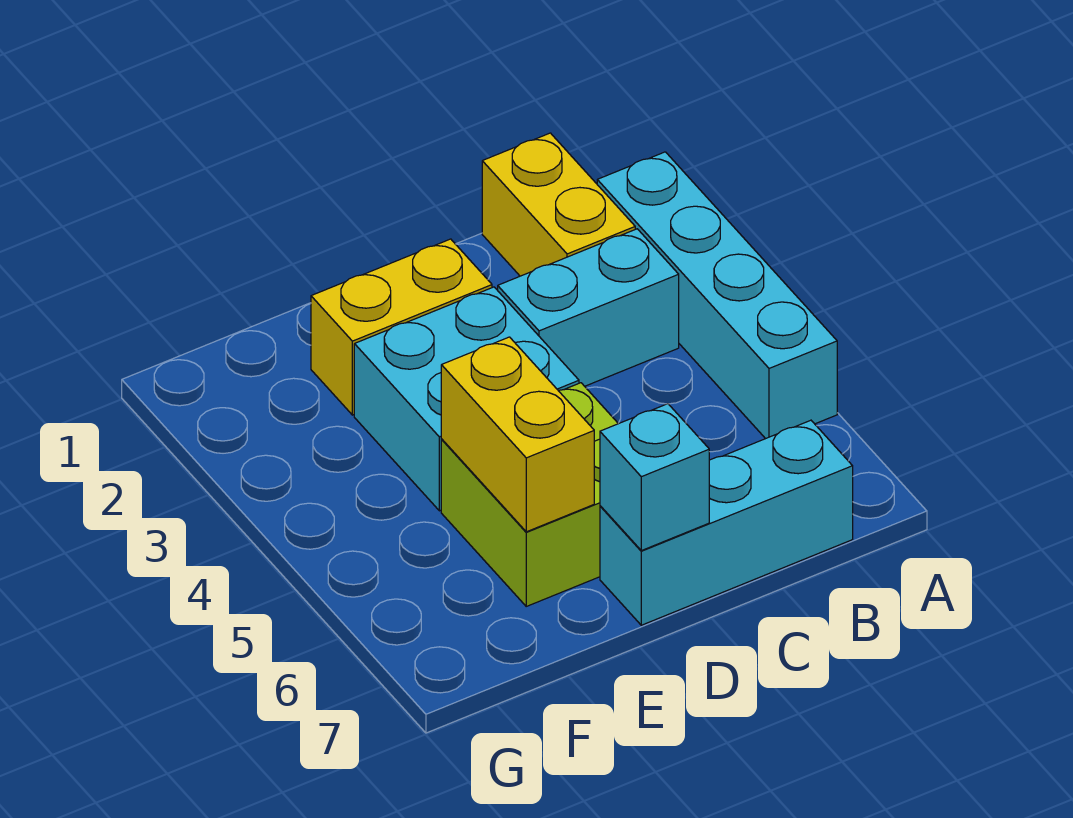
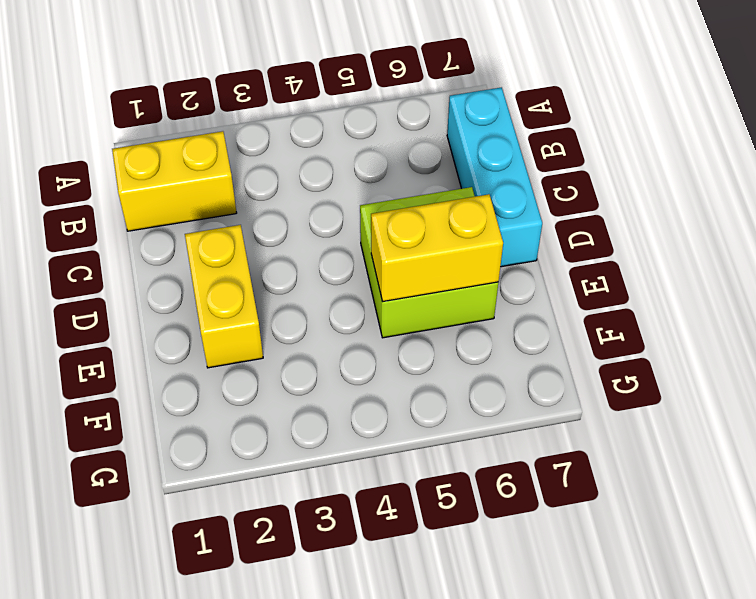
none -> cyan 1x4 brick [597,152,837,439]
none -> cyan 1x2 brick [498,229,679,386]

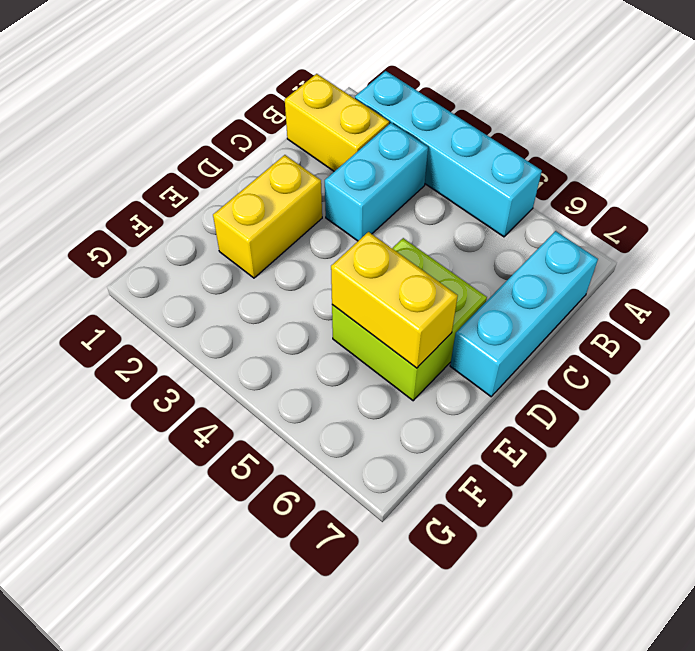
none -> cyan 2x2 brick [354,287,579,511]
none -> cyan 1x1 brick [600,404,709,551]

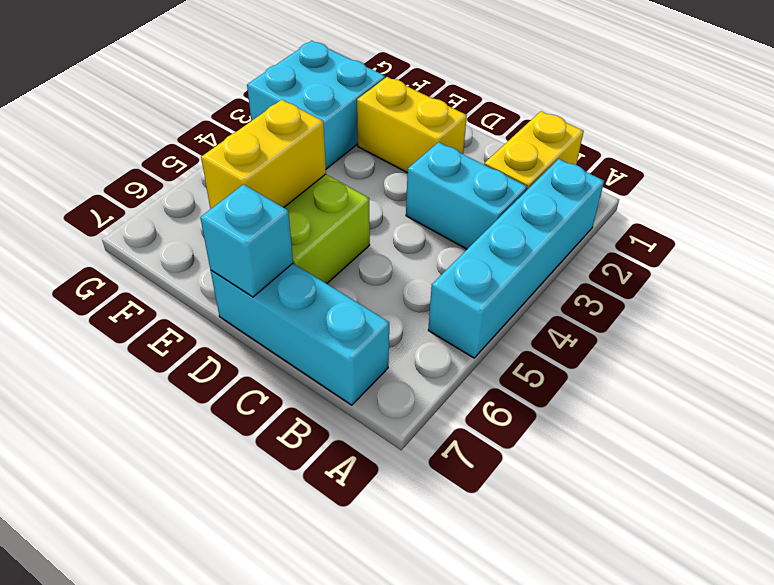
cyan 2x2 brick [247,41,385,169] -> cyan 2x2 brick moved to [354,287,579,511]

